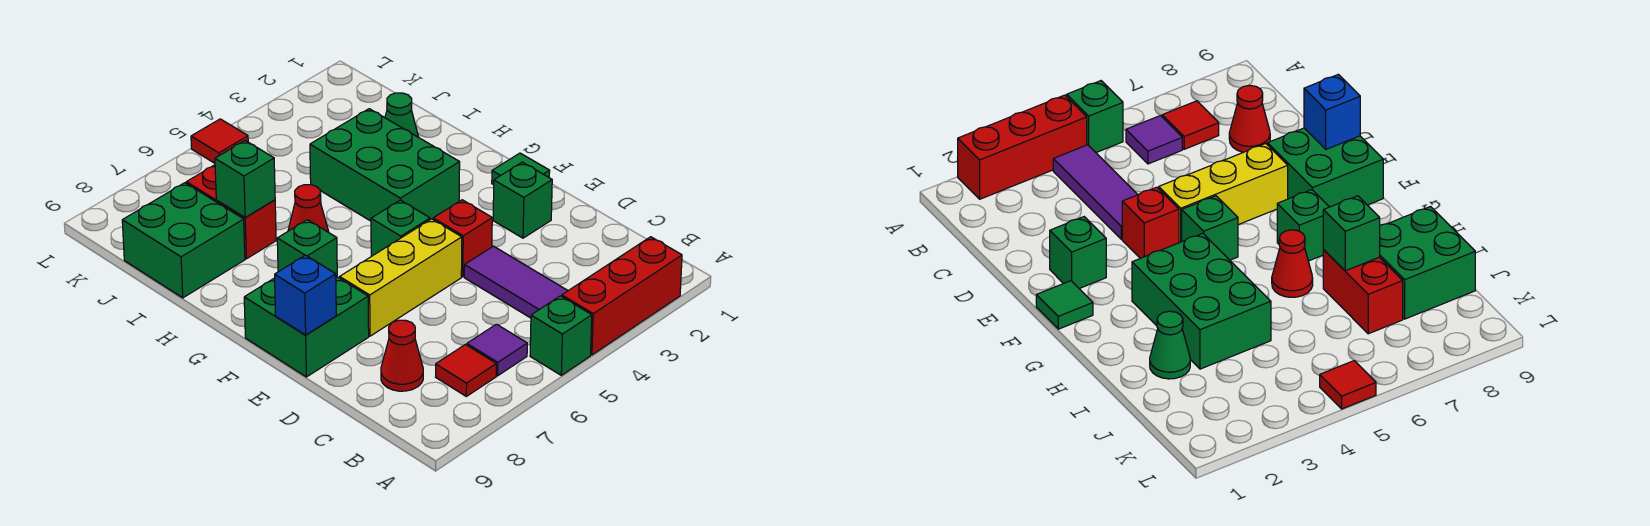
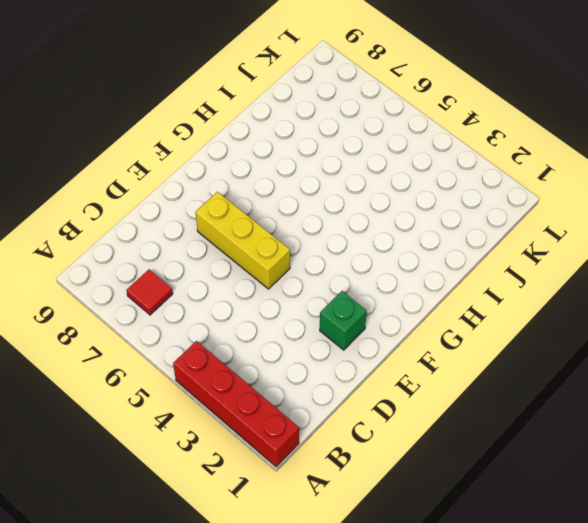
red 1x4 brick [173,341,299,467] -> red 1x3 brick [562,237,682,355]
none -> green 1x1 brick [530,296,592,375]
none -> purple 1x3 tile [464,246,568,318]
none -> purple 1x1 tile [467,324,527,376]

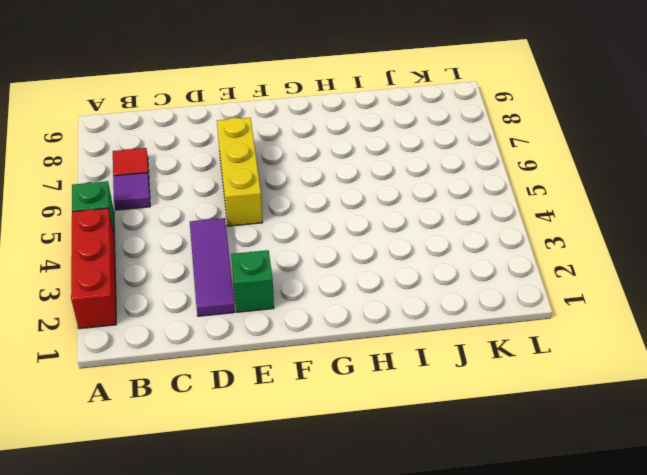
purple 1x3 tile [190,218,235,316] -> purple 1x3 tile turned to [464,246,568,318]
none -> red 1x1 cone [381,320,423,391]
none -> red 1x1 brick [433,200,492,277]
none -> green 2x2 brick [244,276,369,377]

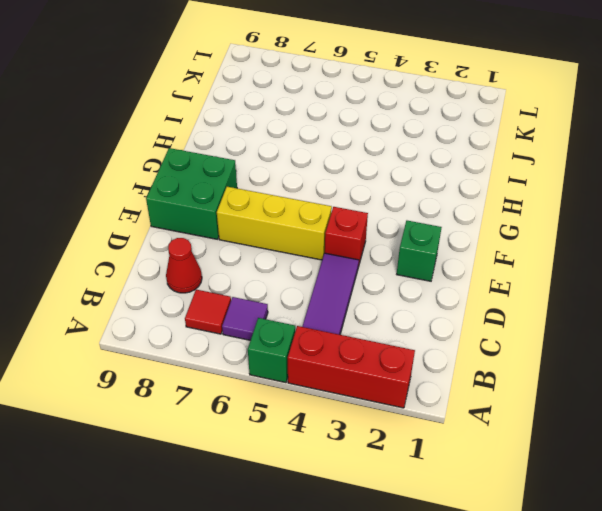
none -> green 1x1 tile [492,153,550,185]
none -> green 1x1 brick [371,200,430,256]
none -> green 2x3 brick [310,109,460,221]

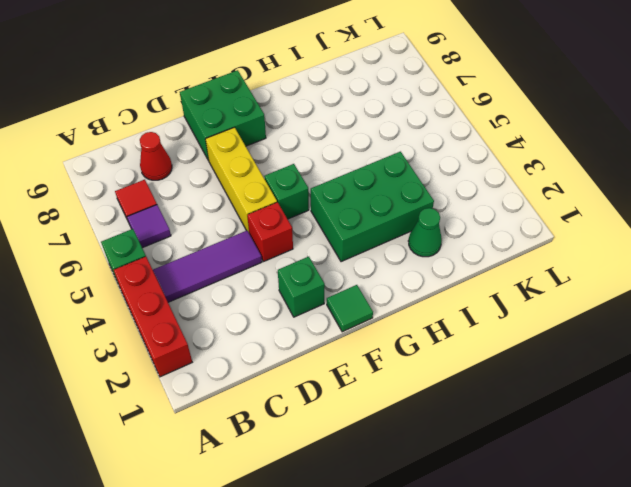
none -> green 1x1 brick [277,220,337,276]
none -> red 1x1 cone [288,185,329,232]
none -> red 1x2 brick [186,165,276,259]

